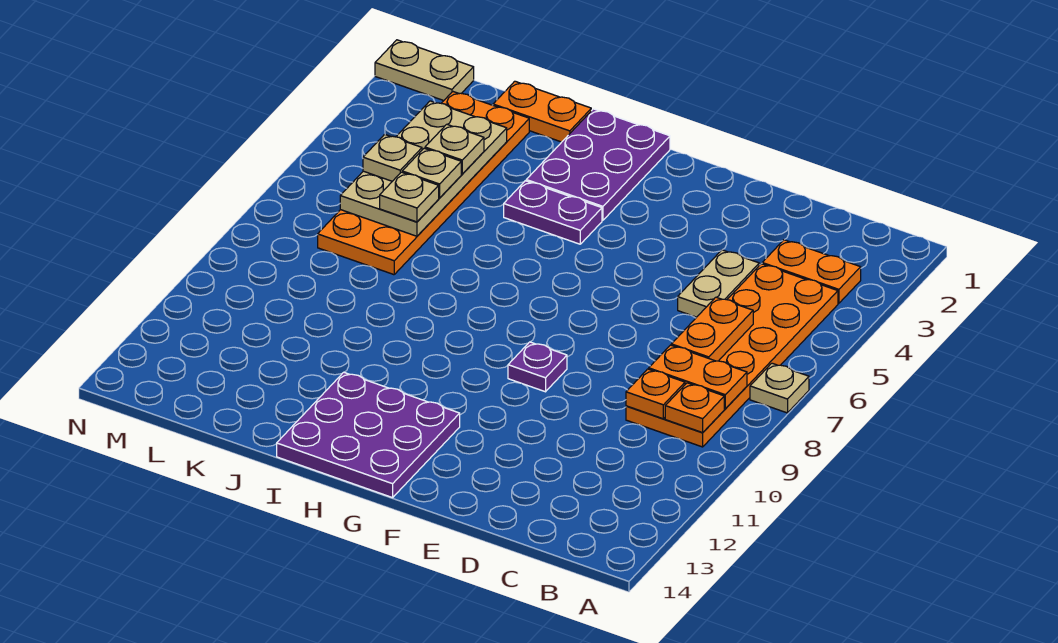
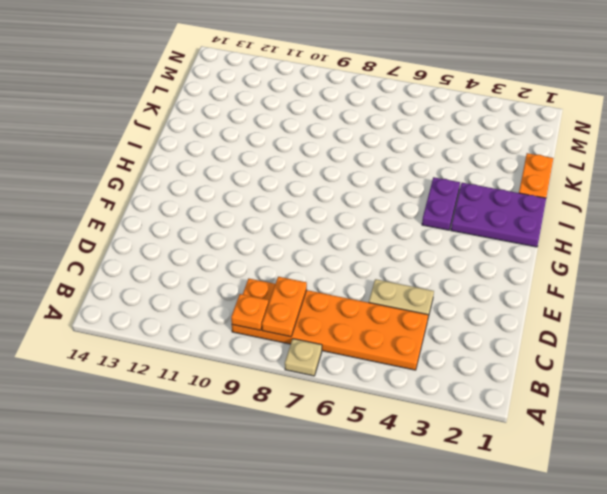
none -> orange 1x2 plate [762,240,861,303]
none -> purple 1x1 plate [508,342,567,392]
none -> purple 3x3 plate [277,372,460,498]

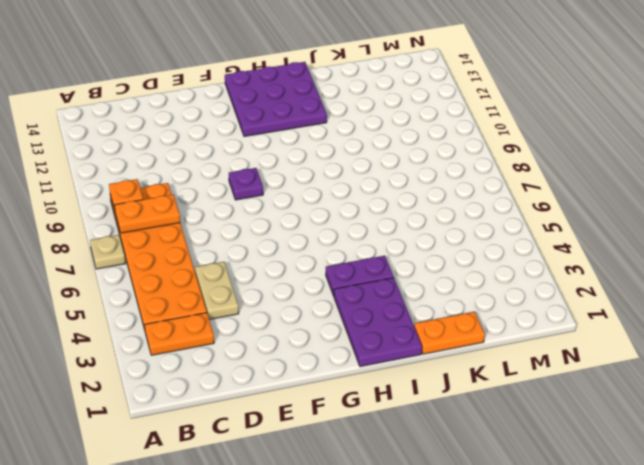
none -> orange 2x6 plate [318,92,529,275]
none -> tan 1x2 plate [375,40,474,101]
none -> orange 1x2 plate [671,297,753,361]

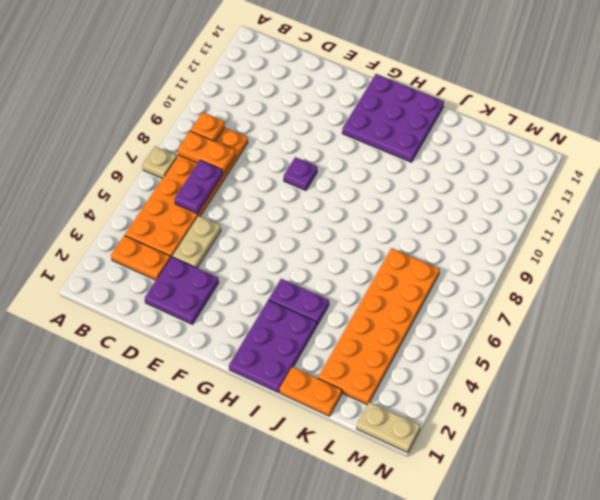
purple 1x2 plate [175,160,223,214] -> orange 1x2 plate [671,297,753,361]
purple 2x2 plate [145,257,219,324] -> none
none -> orange 1x1 plate [626,369,685,419]
none -> tan 2x4 plate [340,101,507,236]
none -> tan 1x1 plate [425,124,484,174]

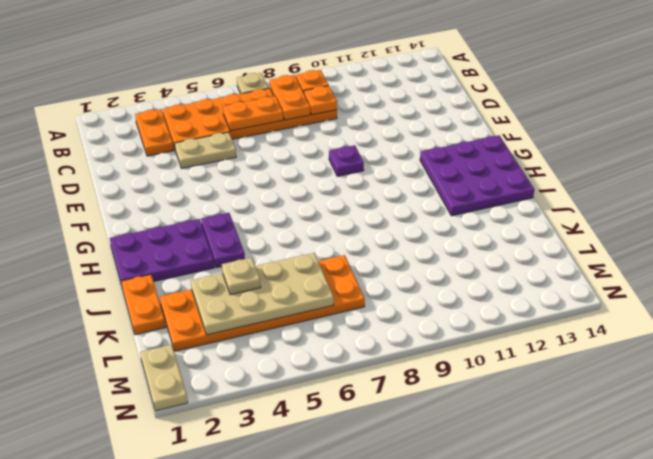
none -> tan 1x1 plate [402,148,461,198]
none -> tan 1x1 plate [380,172,439,222]
none -> tan 1x1 plate [363,134,422,181]

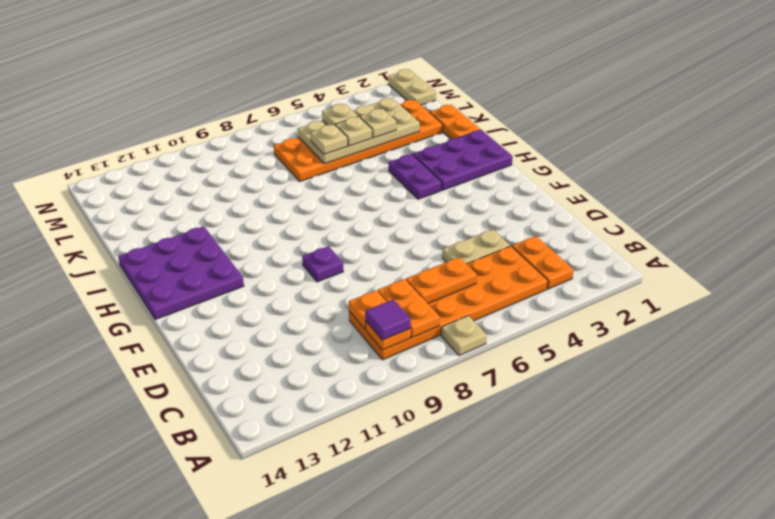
purple 1x1 tile [365,300,411,340] -> none

